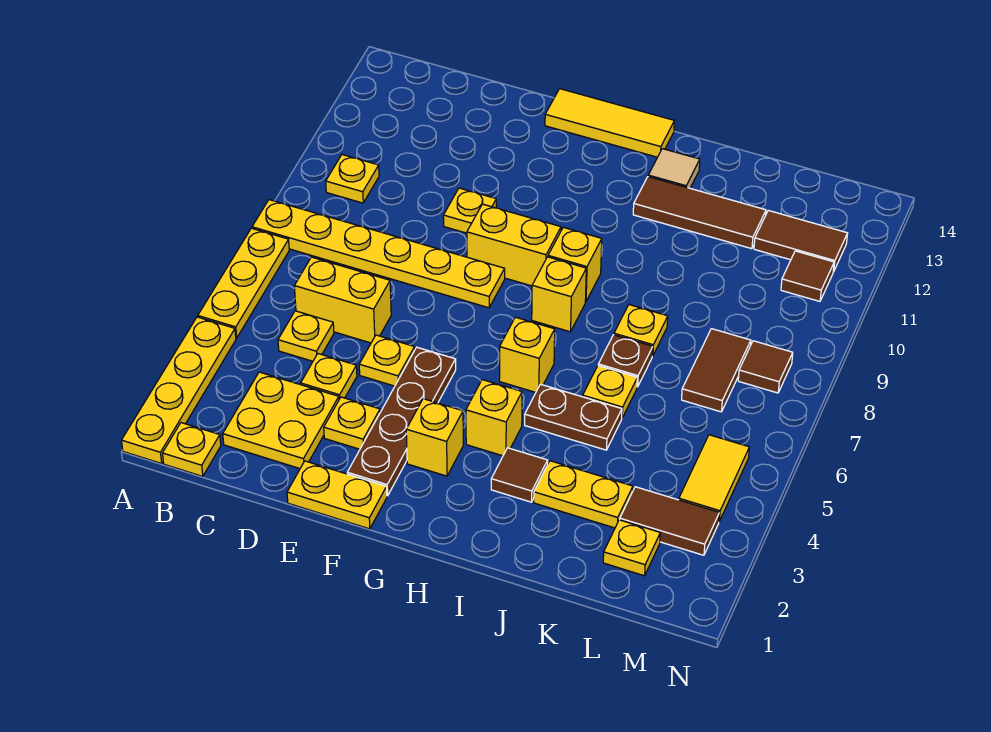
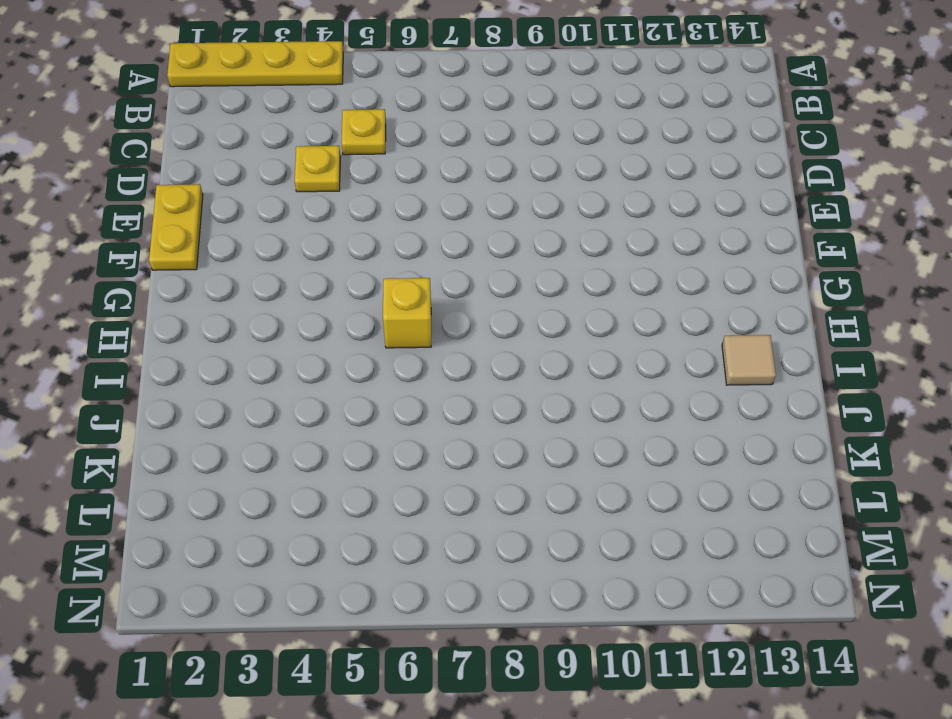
none -> yellow 1x3 plate [198,228,289,338]
none -> yellow 1x6 plate [252,200,505,308]
none -> yellow 1x1 plate [162,423,221,476]
none -> yellow 1x1 plate [326,155,379,203]

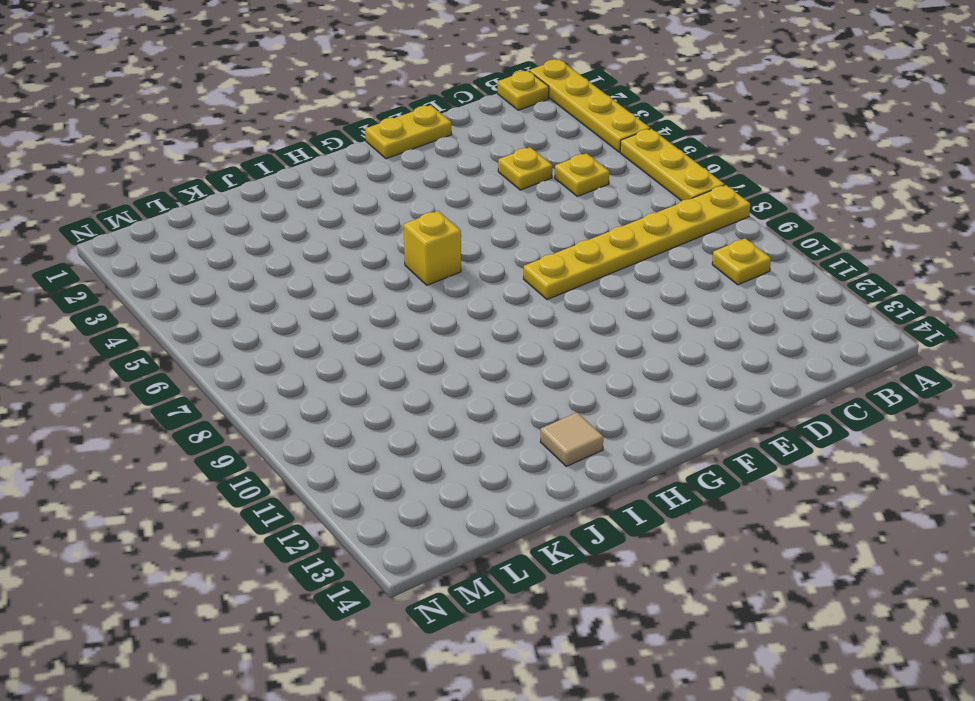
none -> yellow 2x2 plate [223,372,339,469]
none -> yellow 1x2 brick [294,257,391,343]
none -> yellow 1x1 plate [324,397,380,449]
none -> yellow 1x1 plate [359,335,415,386]

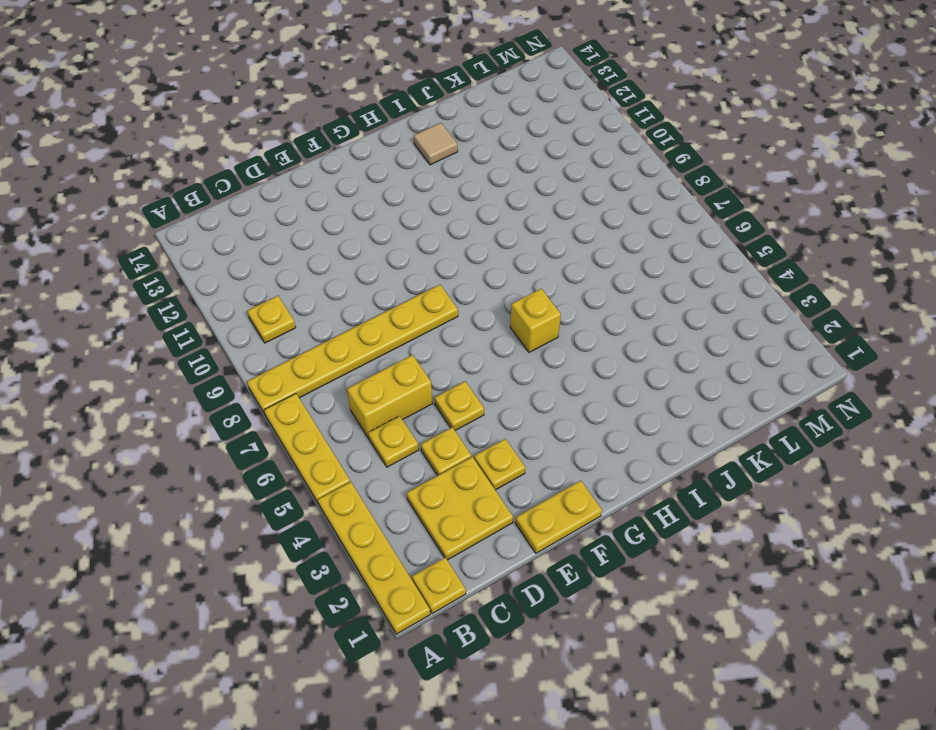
none -> yellow 1x1 plate [443,188,496,233]
none -> brown 1x4 plate [347,347,456,496]
none -> yellow 1x2 brick [467,204,561,286]
none -> yellow 1x3 tile [545,89,674,157]

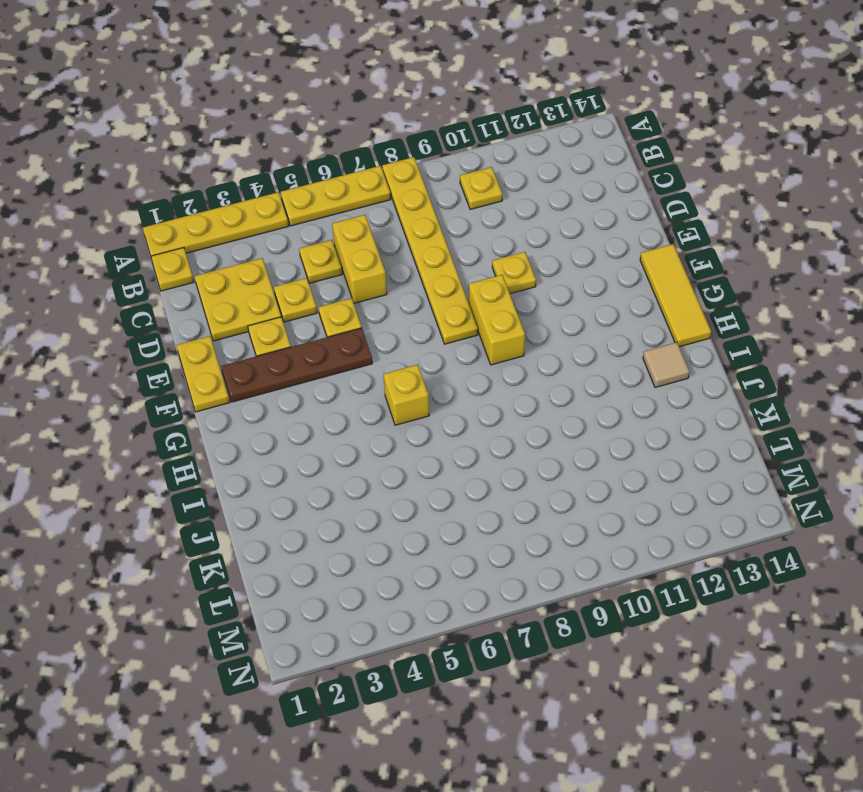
none -> yellow 1x1 brick [406,399,463,476]
none -> yellow 1x1 brick [466,380,522,456]
none -> yellow 1x1 brick [532,257,586,332]
none -> yellow 1x1 brick [548,227,602,302]

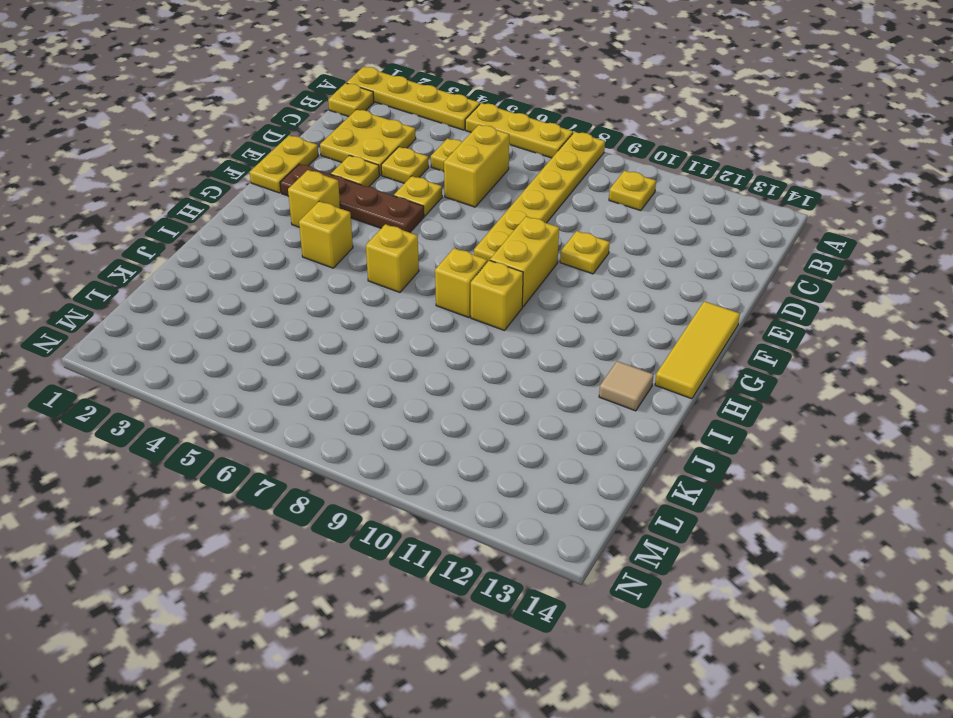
none -> brown 1x1 tile [491,448,548,502]
none -> brown 1x2 plate [525,384,622,450]
none -> brown 1x3 tile [633,177,766,249]
none -> yellow 1x2 plate [534,461,633,528]

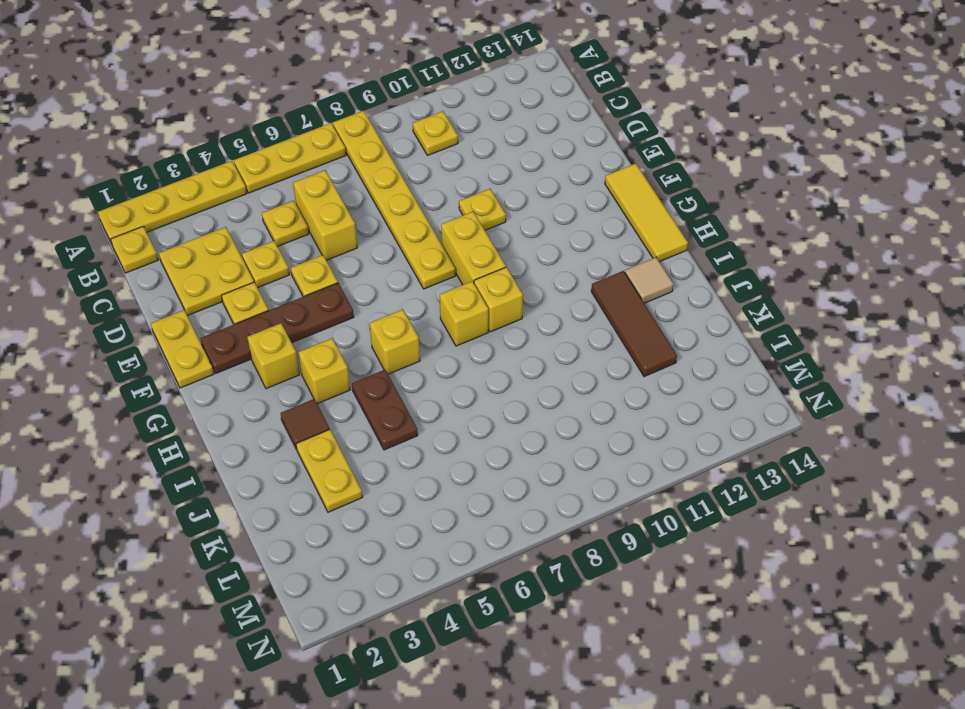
none -> yellow 1x1 plate [583,366,637,418]
none -> brown 1x1 plate [598,335,653,387]
none -> yellow 1x1 plate [614,305,668,356]
none -> yellow 1x1 plate [603,520,660,576]

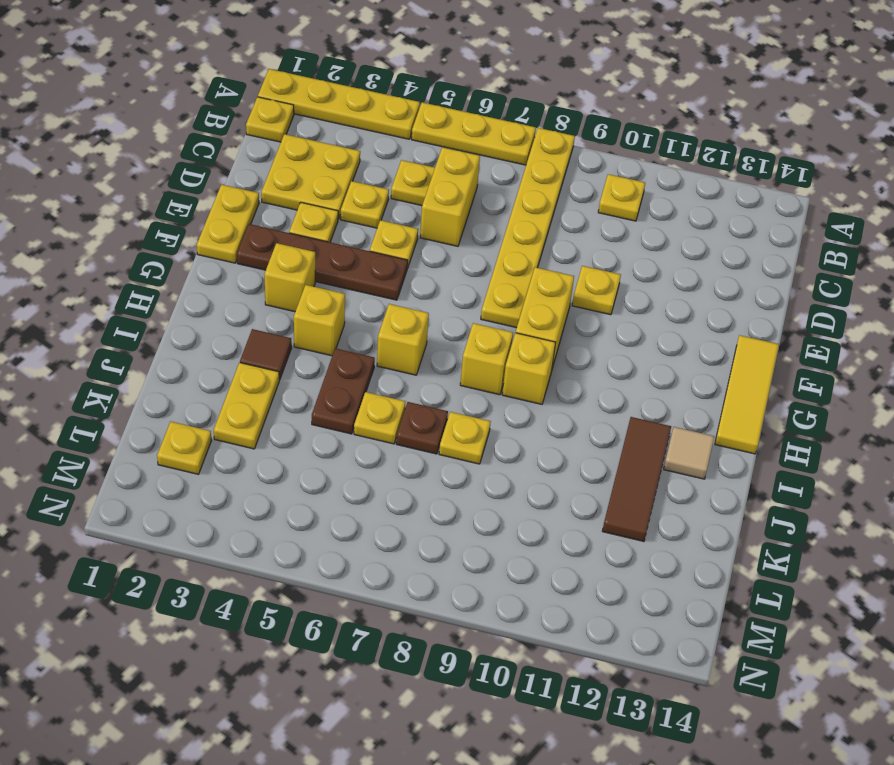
none -> brown 1x2 tile [620,487,719,555]
none -> brown 1x2 tile [682,329,751,412]
none -> brown 1x2 tile [754,211,848,272]
none -> yellow 1x2 tile [679,435,749,521]

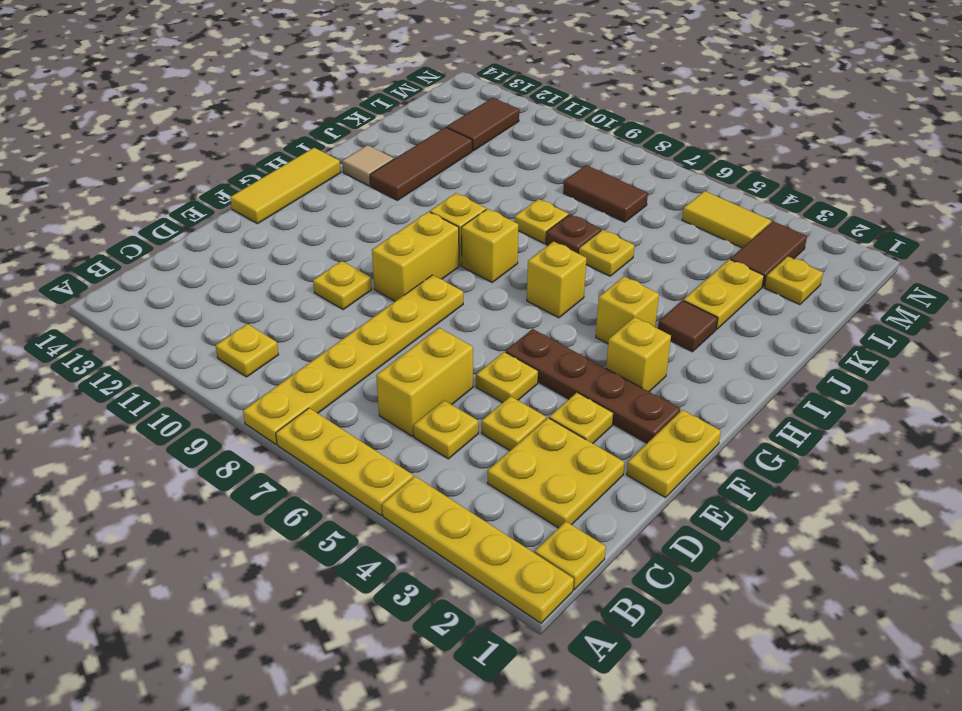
none -> brown 1x2 plate [525,384,622,450]
none -> brown 1x1 tile [738,341,793,393]
none -> brown 1x1 tile [781,251,834,301]

